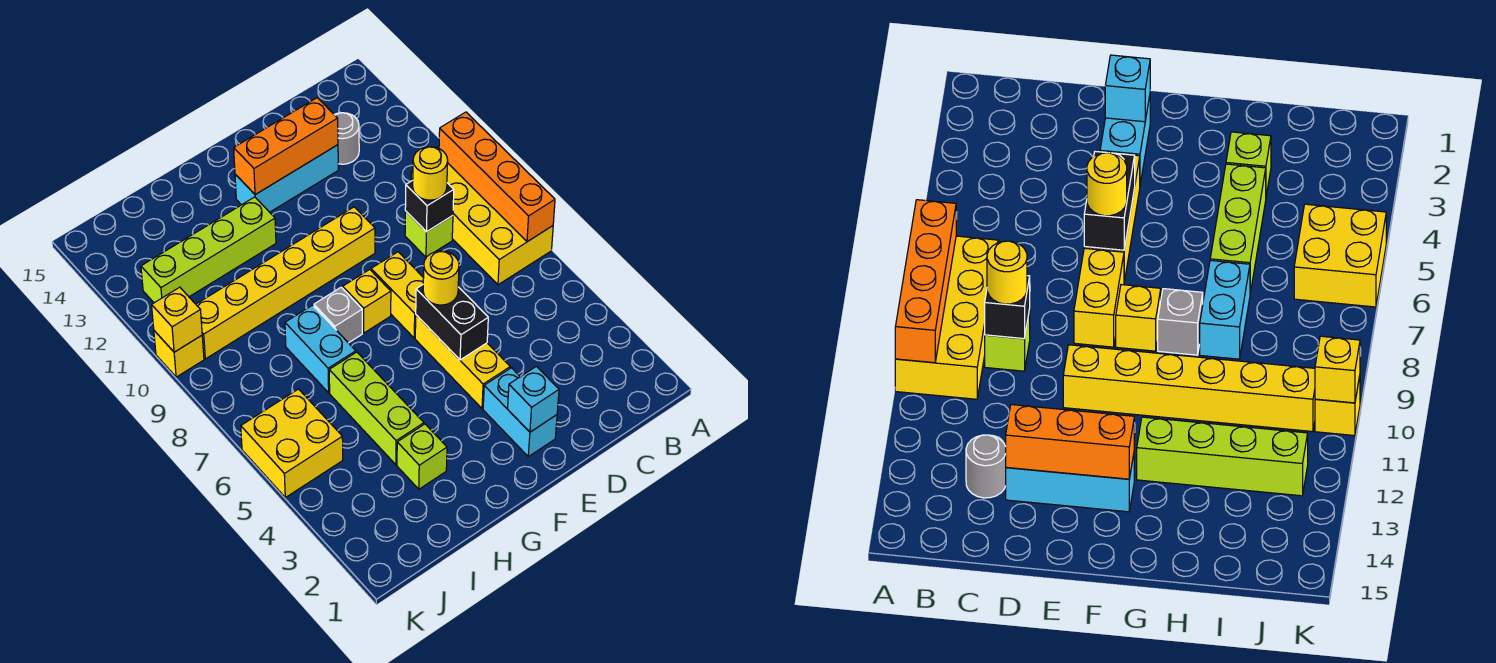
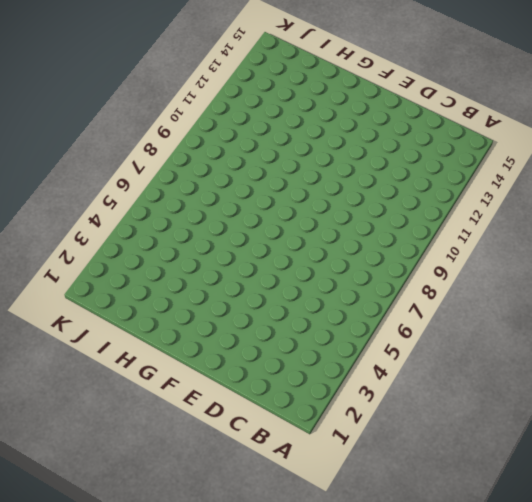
none -> yellow 2x4 brick [411,164,553,285]
none -> lime 1x1 brick [405,211,453,257]
none -> grey 1x1 round brick [334,113,359,164]

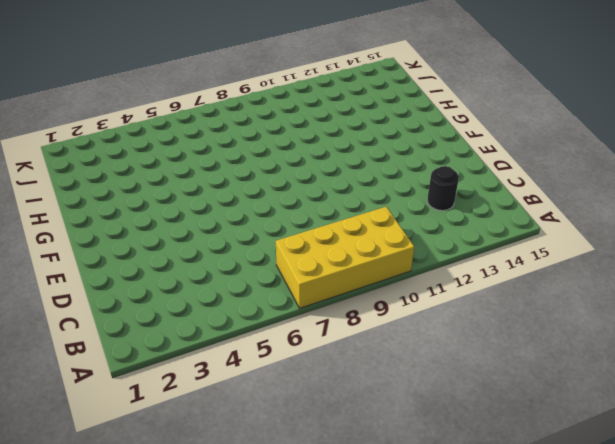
black 1x1 round brick [427,166,459,211] -> grey 1x1 round brick [334,113,359,164]
none -> lime 1x1 brick [405,211,453,257]
none -> cyan 1x3 brick [235,145,338,212]
none -> cyan 1x2 brick [483,368,557,457]

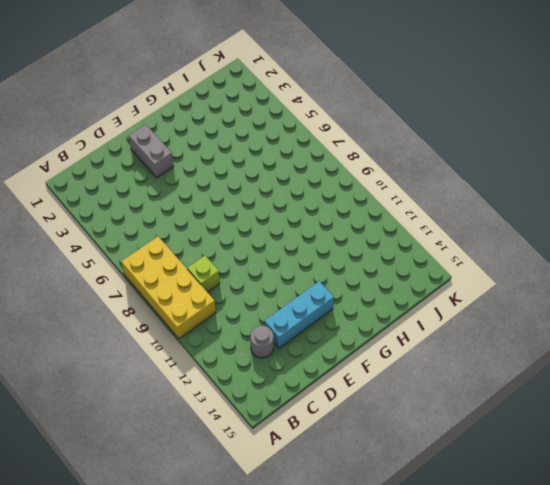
grey 1x2 brick [129,124,174,178] -> cyan 1x2 brick [483,368,557,457]
none -> yellow 1x3 brick [415,315,510,409]
none -> yellow 1x2 brick [371,252,424,338]
none -> yellow 1x6 brick [196,207,375,359]

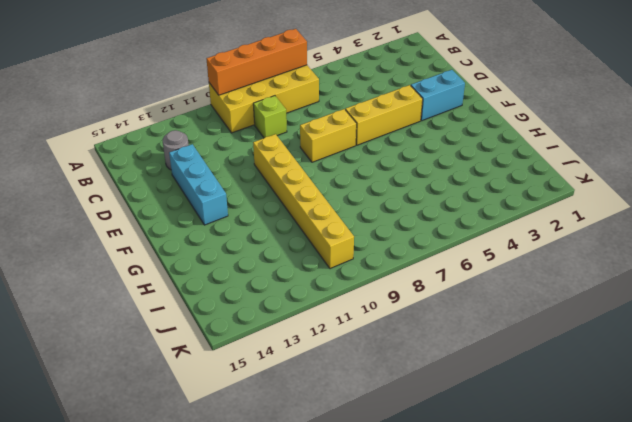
none -> yellow 1x1 brick [343,269,391,333]
none -> grey 1x1 brick [314,287,362,343]
none -> lime 1x4 brick [141,197,276,303]

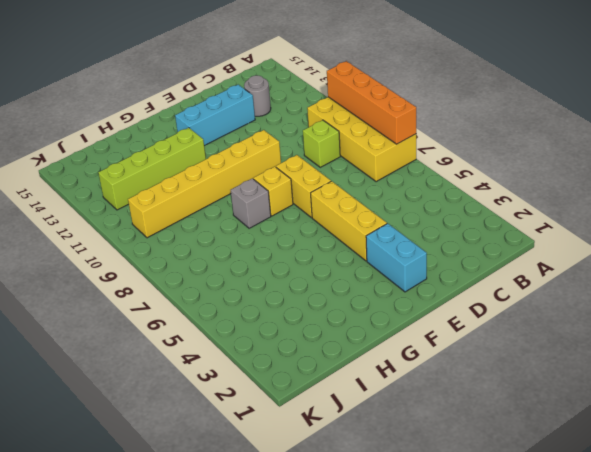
none -> lime 1x1 brick [397,424,447,489]
none -> lime 1x3 brick [329,352,424,465]
none -> cyan 1x2 brick [285,305,356,393]

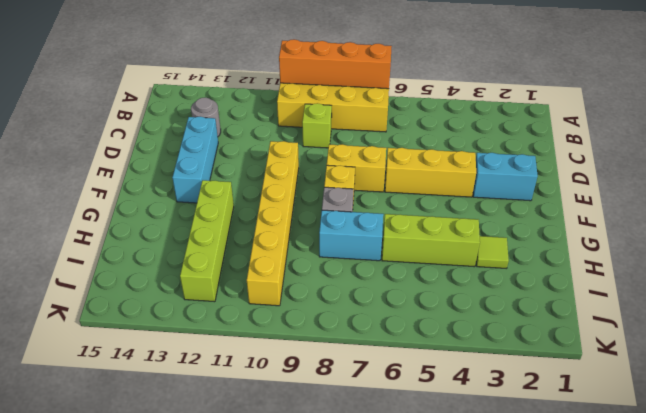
lime 1x1 tile [476,236,509,269] -> lime 1x1 brick [397,424,447,489]
none -> yellow 2x2 brick [241,389,343,497]
none -> yellow 1x1 brick [154,331,204,377]
none -> black 1x1 brick [405,180,454,232]

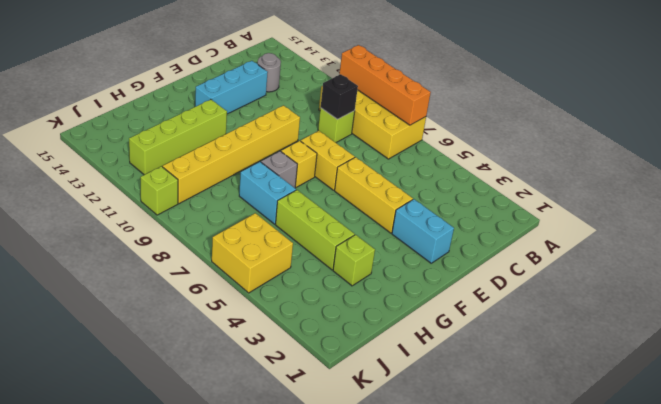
lime 1x1 brick [140,166,178,215] -> yellow 1x1 brick [154,331,204,377]
none -> orange 1x3 brick [234,98,338,195]
none -> cyan 1x1 brick [508,366,559,432]
none -> black 1x2 brick [416,285,488,360]

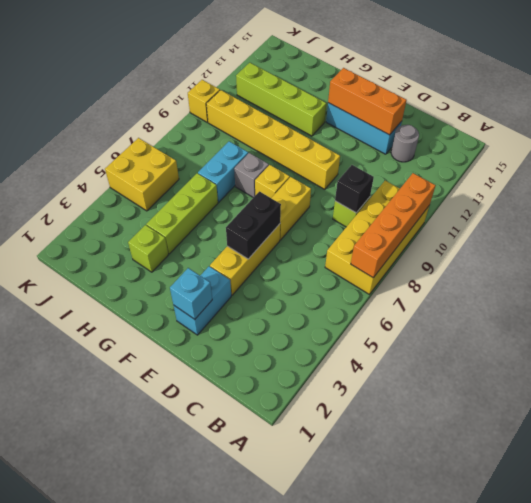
none -> yellow 1x1 brick [152,287,202,352]
none -> yellow 1x1 round brick [413,147,448,200]
none -> yellow 1x1 round brick [423,251,459,305]

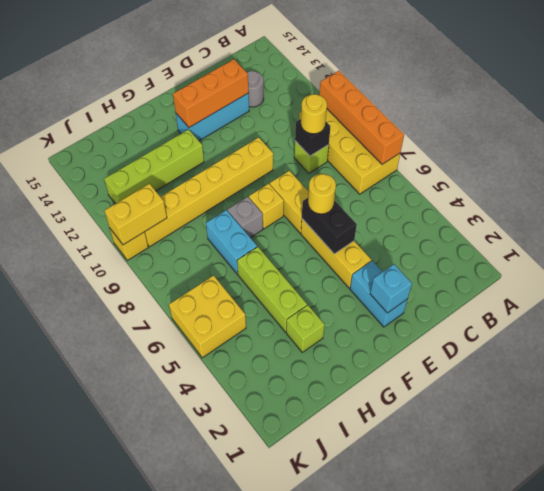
yellow 1x2 brick [104,184,167,245] -> yellow 1x1 brick [152,287,202,352]

